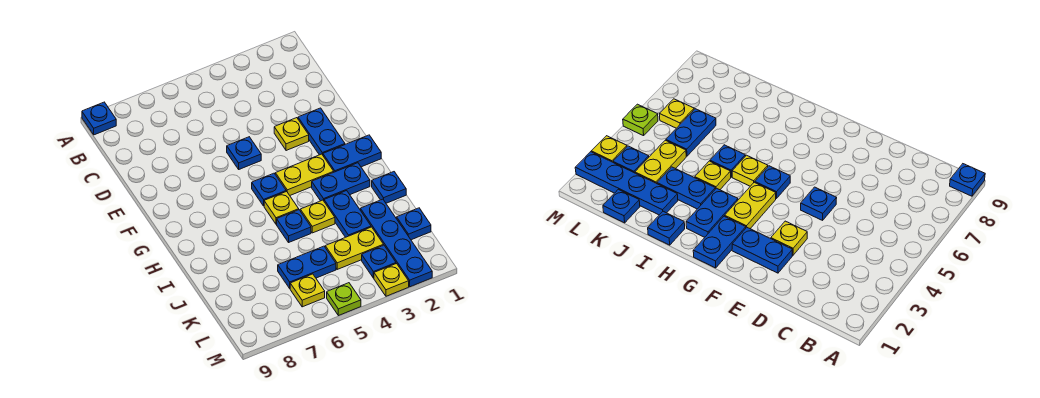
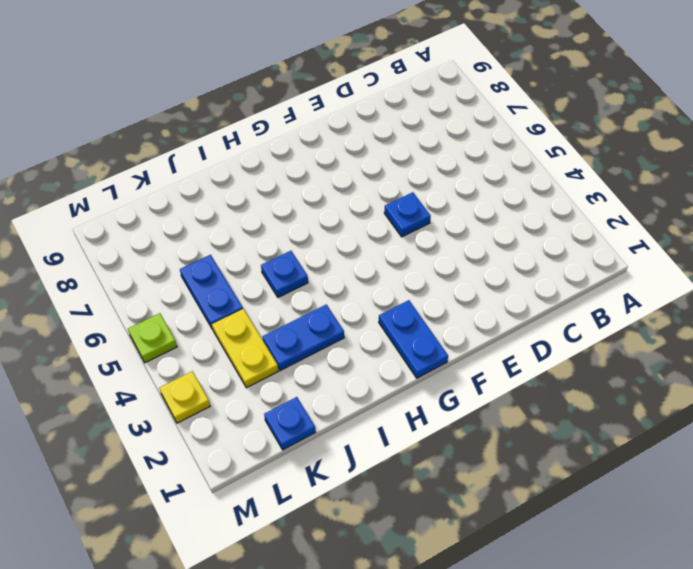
none -> blue 1x1 plate [82,102,116,135]
none -> blue 1x2 plate [298,108,345,155]
none -> yellow 1x1 plate [274,118,309,151]

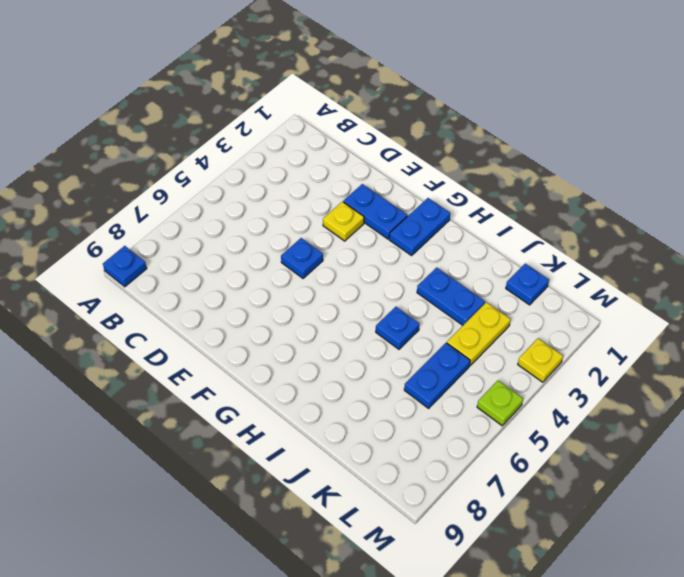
none -> yellow 1x2 plate [275,154,334,195]
none -> blue 1x1 plate [252,173,286,206]
none -> blue 1x2 plate [312,163,370,201]

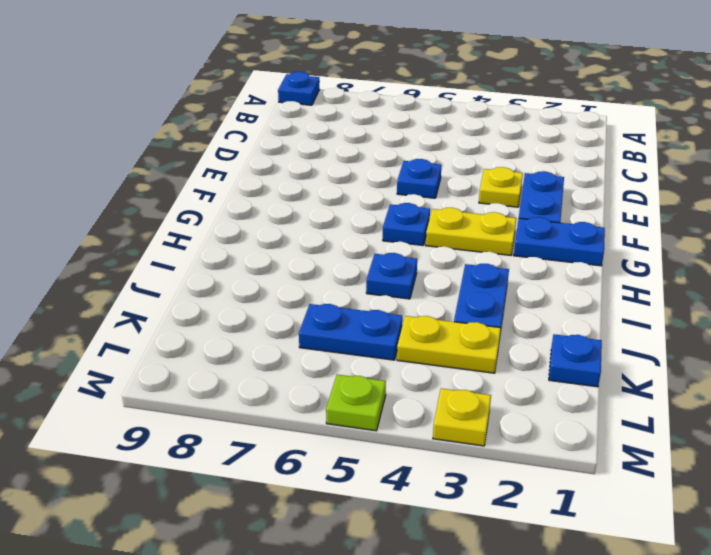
none -> blue 1x2 plate [312,163,370,201]
none -> yellow 1x1 plate [264,191,299,224]
none -> blue 1x1 plate [372,172,406,203]

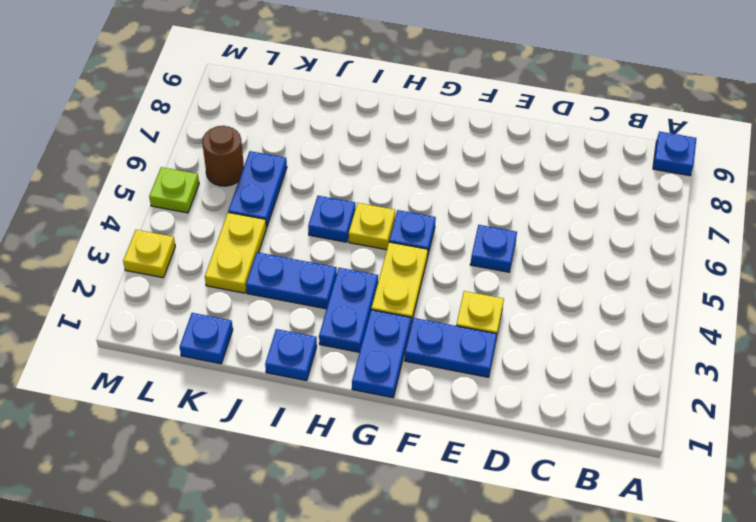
brown 1x1 round brick [202,126,244,186] -> yellow 1x1 plate [290,274,325,307]
none -> yellow 1x1 plate [300,200,335,233]
none -> blue 1x4 plate [360,199,432,287]
none -> blue 1x1 plate [362,245,396,278]

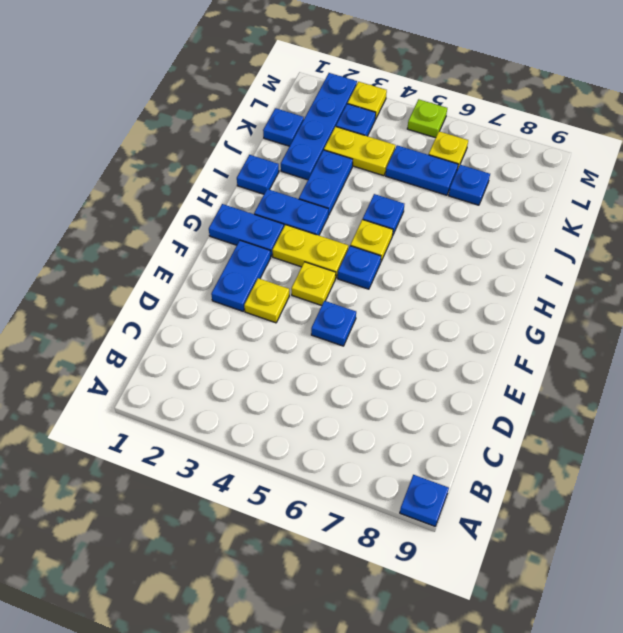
yellow 1x1 plate [291,262,336,306] -> yellow 1x1 plate moved to [300,200,335,233]
blue 1x1 plate [449,165,490,205] -> none

